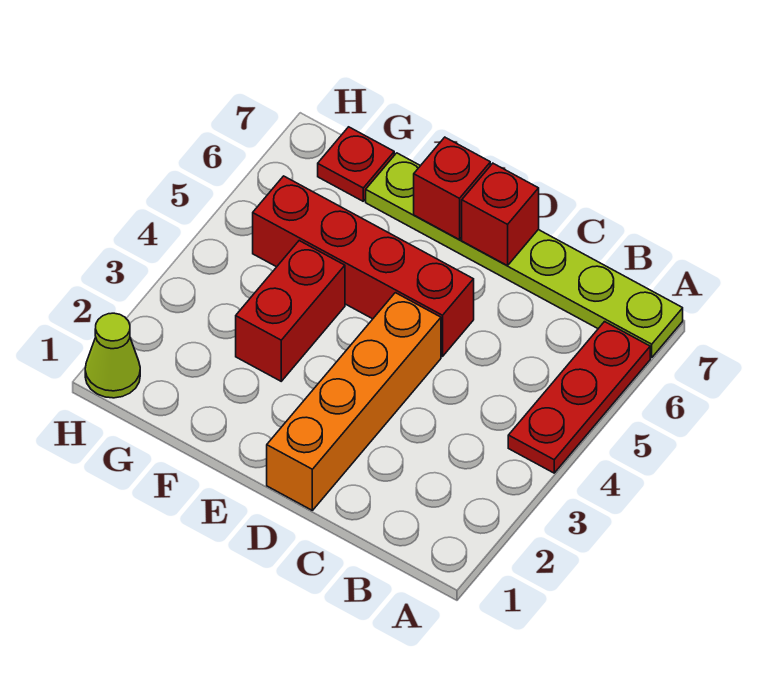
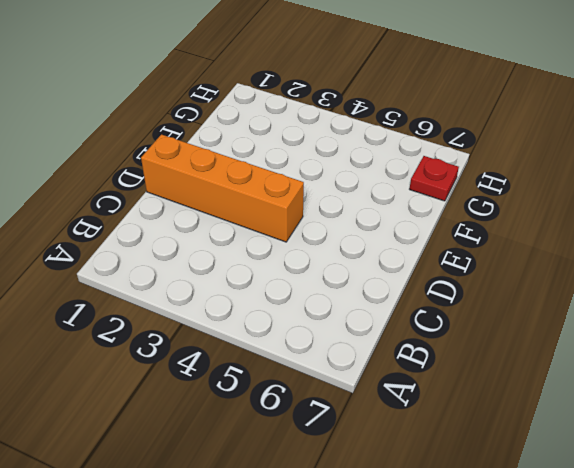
none -> red 1x3 plate [508,322,650,473]
none -> lime 1x6 plate [366,153,683,358]

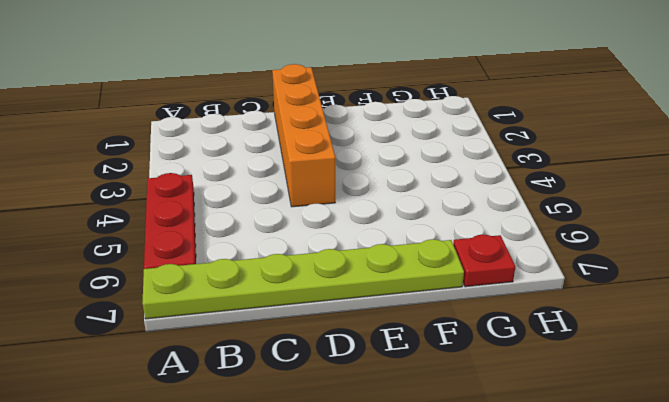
none -> red 1x4 brick [253,176,474,357]
none -> red 1x2 brick [236,241,345,381]

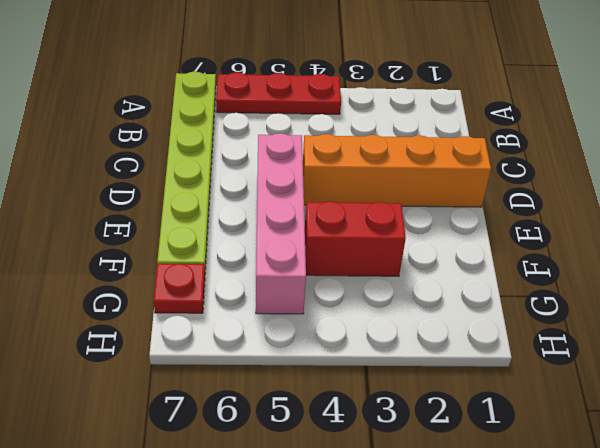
pink 1x4 brick [256,133,306,314] -> red 1x4 brick [253,176,474,357]
none -> lime 1x1 cone [85,313,140,398]
none -> red 1x1 brick [462,163,539,266]

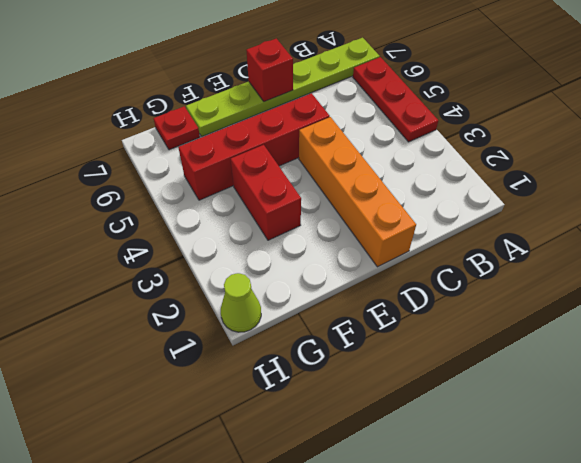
none -> red 1x1 brick [414,137,490,240]

